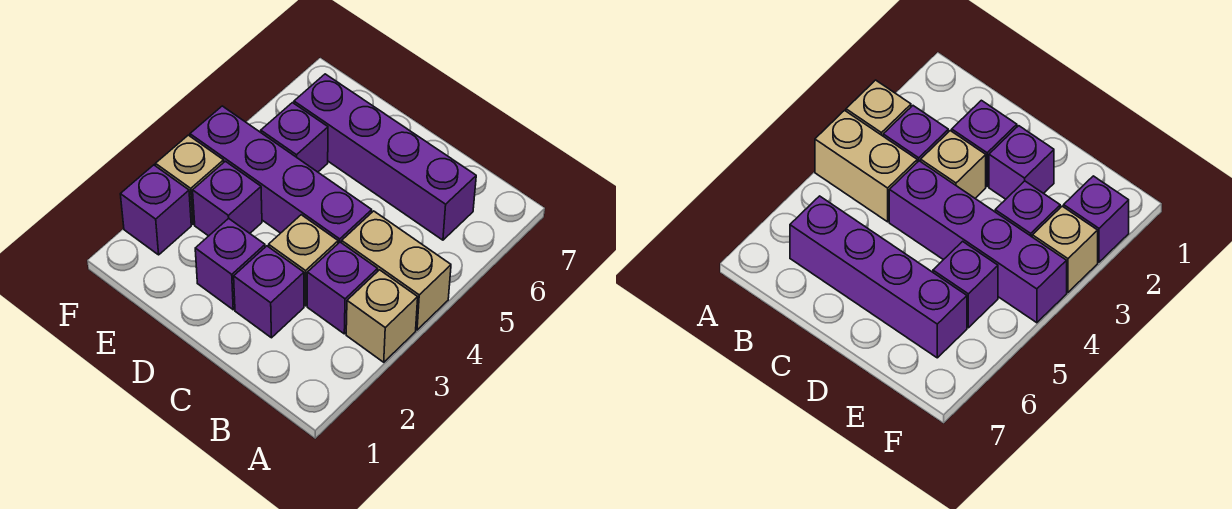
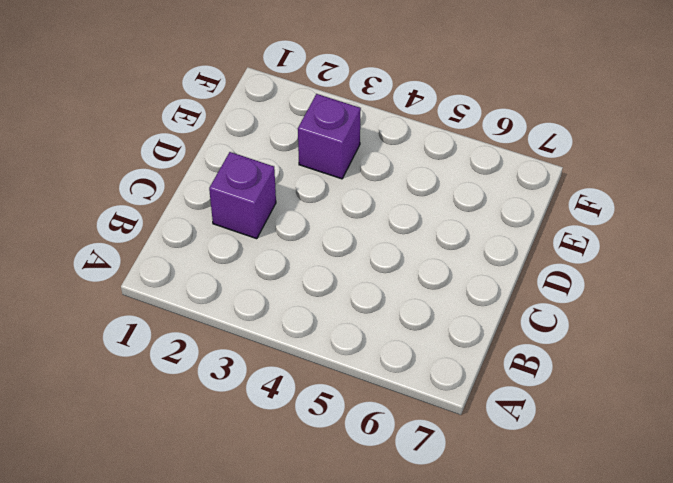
none -> tan 1x1 brick [346,270,418,362]
none -> tan 1x2 brick [342,211,451,330]
none -> purple 1x1 brick [307,242,378,334]

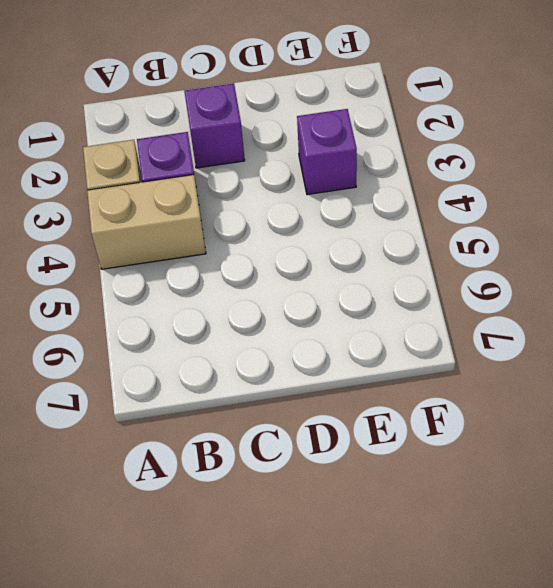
none -> purple 1x4 brick [294,74,476,240]
none -> tan 1x1 brick [269,215,338,306]
none -> purple 1x4 brick [190,106,372,243]

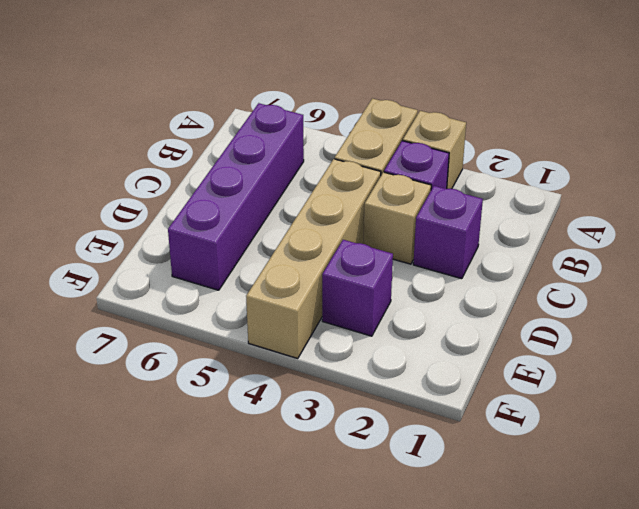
tan 1x4 brick [246,159,381,359] -> purple 1x4 brick [190,106,372,243]
none -> purple 1x1 brick [195,218,265,310]
none -> purple 1x1 brick [261,103,328,172]
none -> purple 1x1 brick [120,165,191,255]

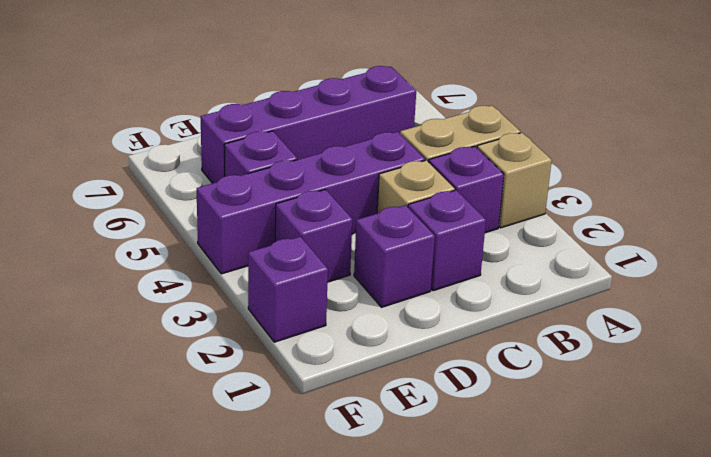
none -> tan 1x1 brick [156,135,224,224]

